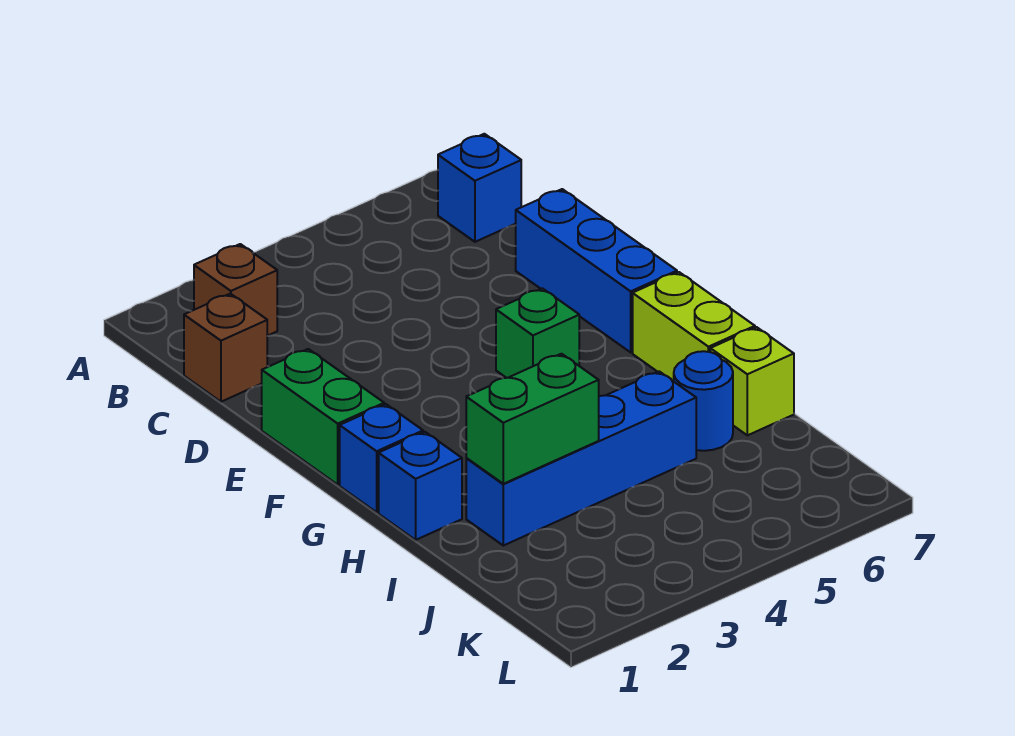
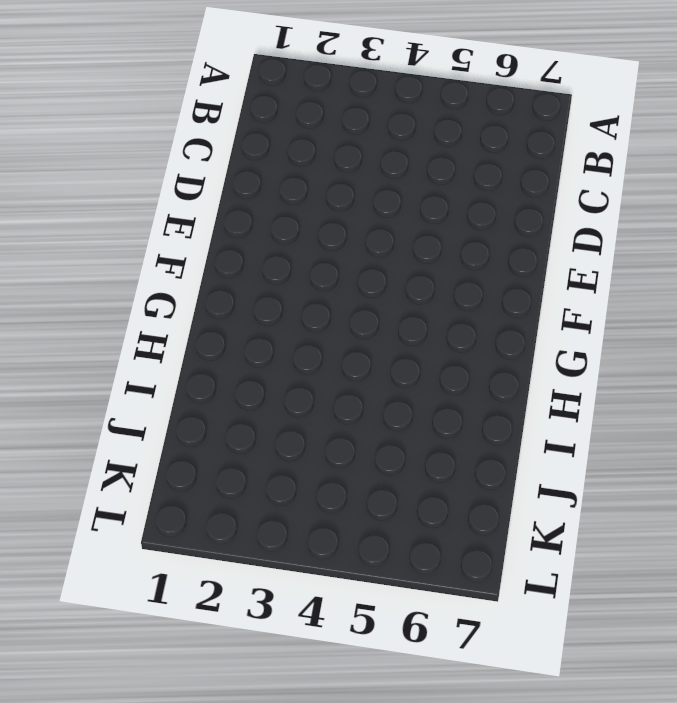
none -> brown 1x1 brick [194,244,277,336]
none -> blue 1x1 brick [438,134,521,242]
none -> brown 1x1 brick [184,294,267,402]

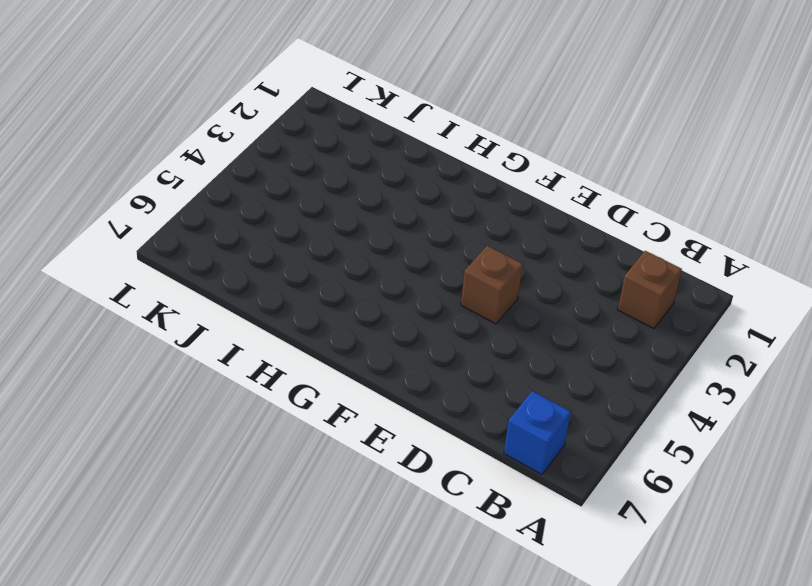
brown 1x1 brick [461,246,523,324] -> brown 1x1 brick moved to [184,294,267,402]
none -> blue 1x3 brick [516,189,677,352]
none -> green 1x2 brick [262,349,384,485]
none -> green 1x1 brick [496,288,579,378]

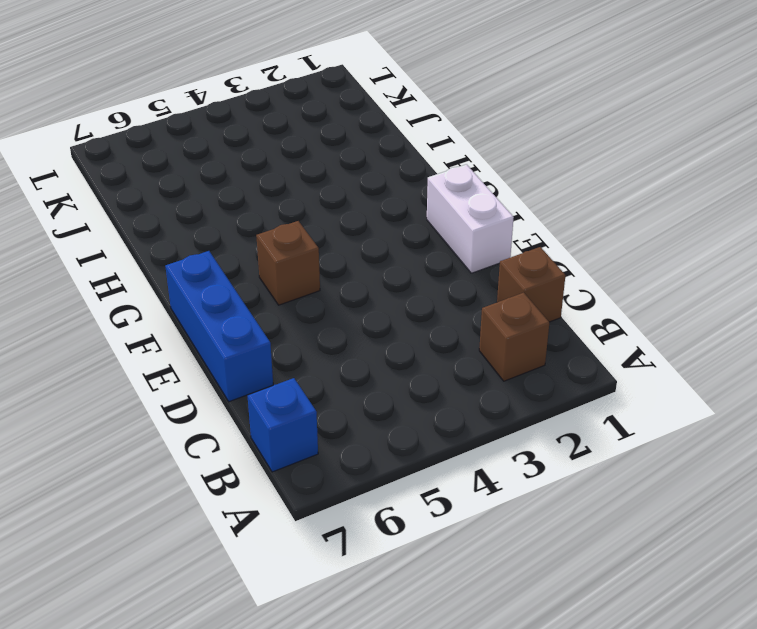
white 1x2 brick [427,164,514,273] -> green 1x2 brick [262,349,384,485]
brown 1x1 brick [256,221,320,305] -> green 1x1 brick [496,288,579,378]
none -> blue 1x1 brick [340,404,423,512]
none -> lime 1x2 brick [633,272,755,381]
none -> blue 1x1 brick [379,432,462,540]

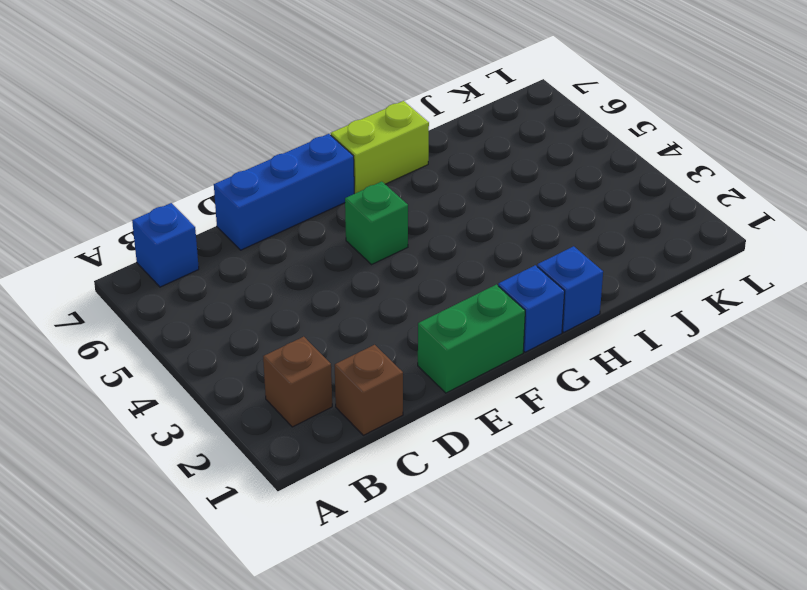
none -> blue 1x4 brick [466,371,696,546]
none -> blue 1x1 round brick [674,351,733,451]
none -> lime 1x1 brick [710,327,794,435]

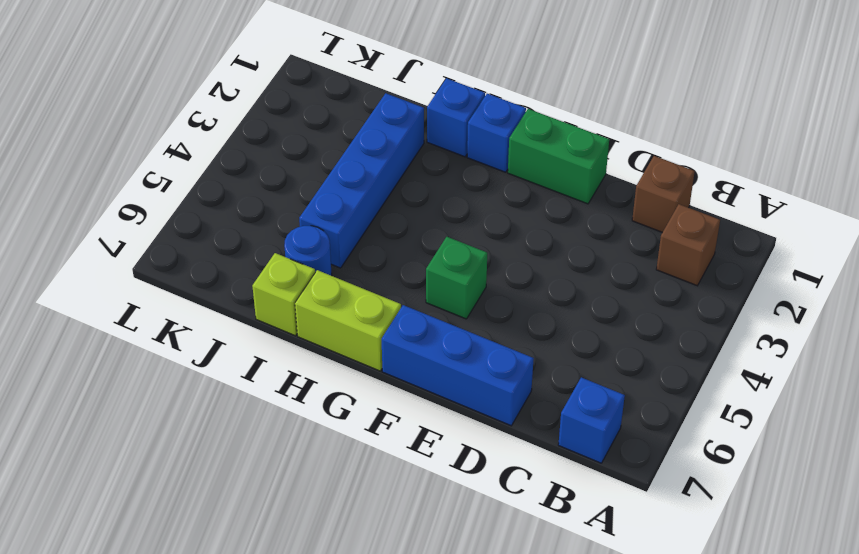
none -> green 1x2 brick [466,354,599,484]

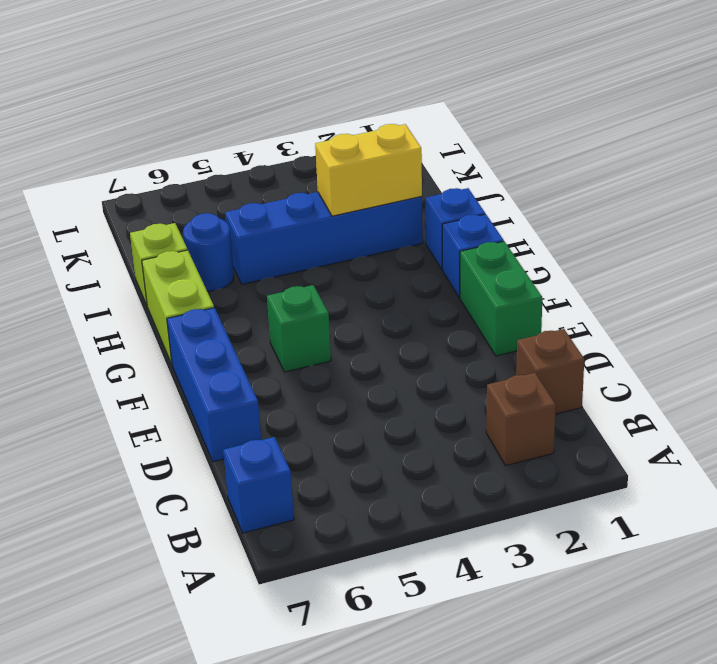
yellow 1x2 brick [315,124,422,216] -> green 1x2 brick [466,354,599,484]

